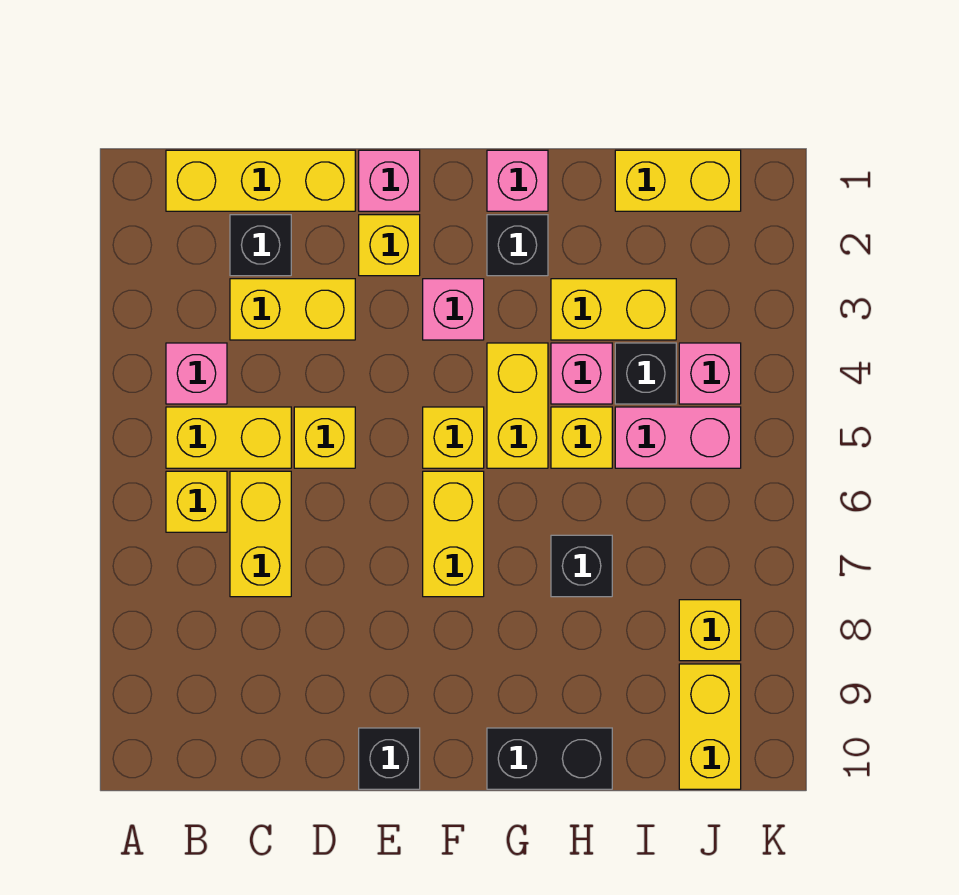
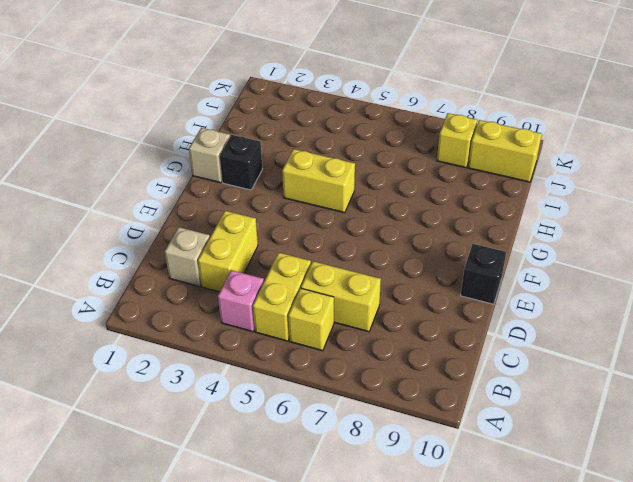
tan 1x1 brick [165,227,210,287] -> black 1x1 brick [230,215,291,276]
tan 1x1 brick [189,128,230,183] -> pink 1x1 brick [487,150,548,211]
none -> yellow 1x3 brick [166,150,355,211]
none -> yellow 1x1 brick [294,407,355,468]
none -> pink 1x1 brick [359,150,420,211]

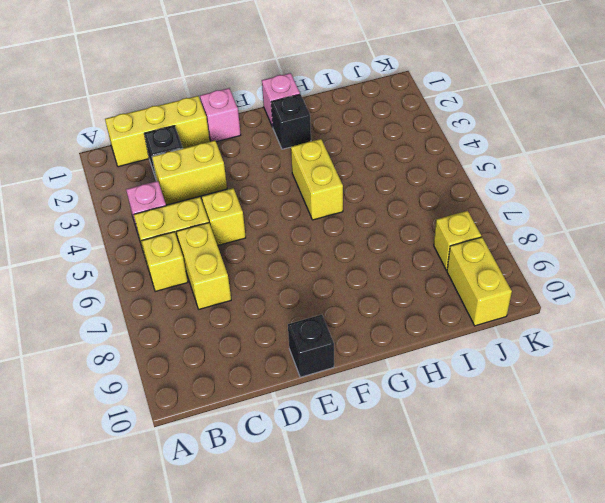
none -> yellow 1x1 brick [359,215,420,276]
none -> pink 1x1 brick [423,279,484,340]
none -> yellow 1x1 brick [423,407,484,468]

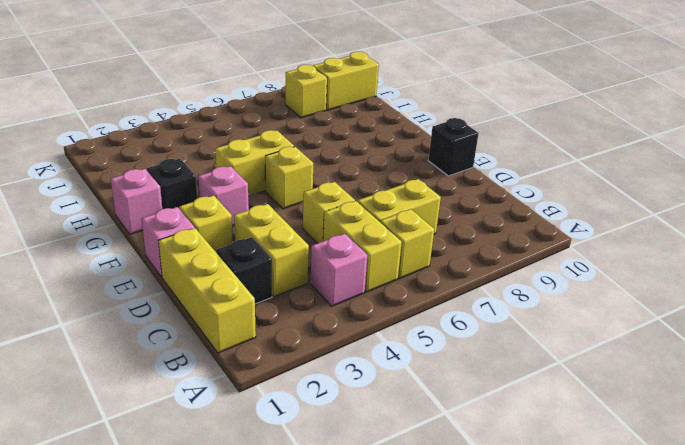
none -> yellow 1x2 brick [423,471,484,597]
none -> black 1x2 brick [487,728,612,789]
none -> yellow 1x2 brick [551,279,676,340]

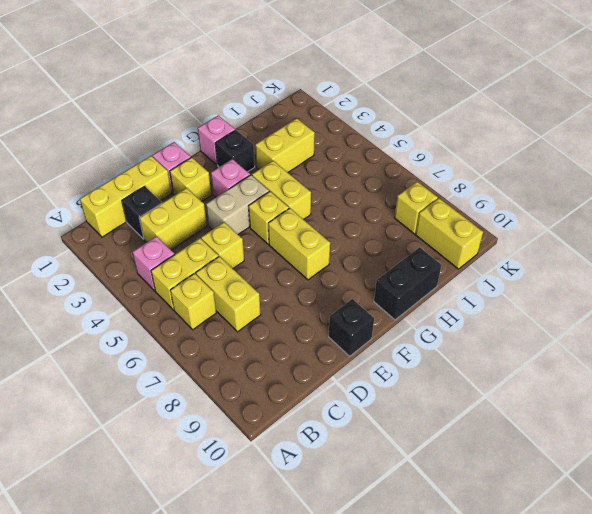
tan 1x2 brick [206,175,269,234] -> none
none -> pink 1x1 brick [551,343,612,404]
none -> yellow 1x1 brick [551,407,612,468]
none -> black 1x1 brick [551,535,612,597]

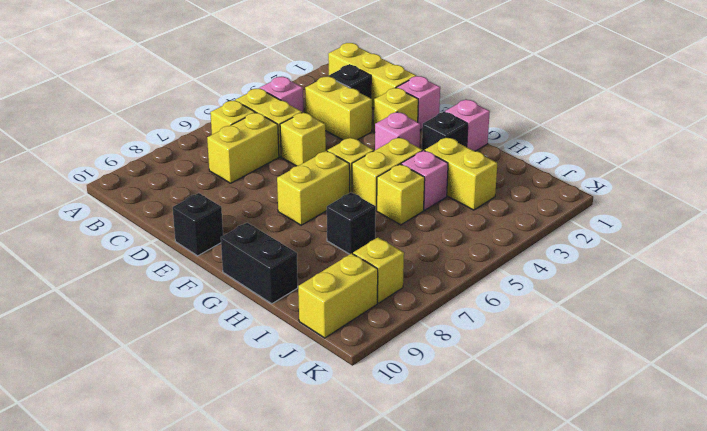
none -> yellow 1x2 brick [615,150,741,211]
none -> black 1x1 brick [615,343,676,404]
none -> pink 1x2 brick [615,407,741,468]

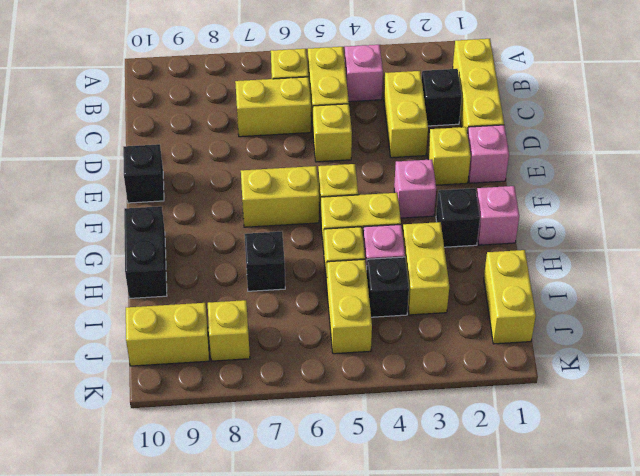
yellow 1x2 brick [327,259,372,354] -> pink 1x2 brick [615,407,741,468]
none -> pink 1x1 brick [679,343,741,404]

